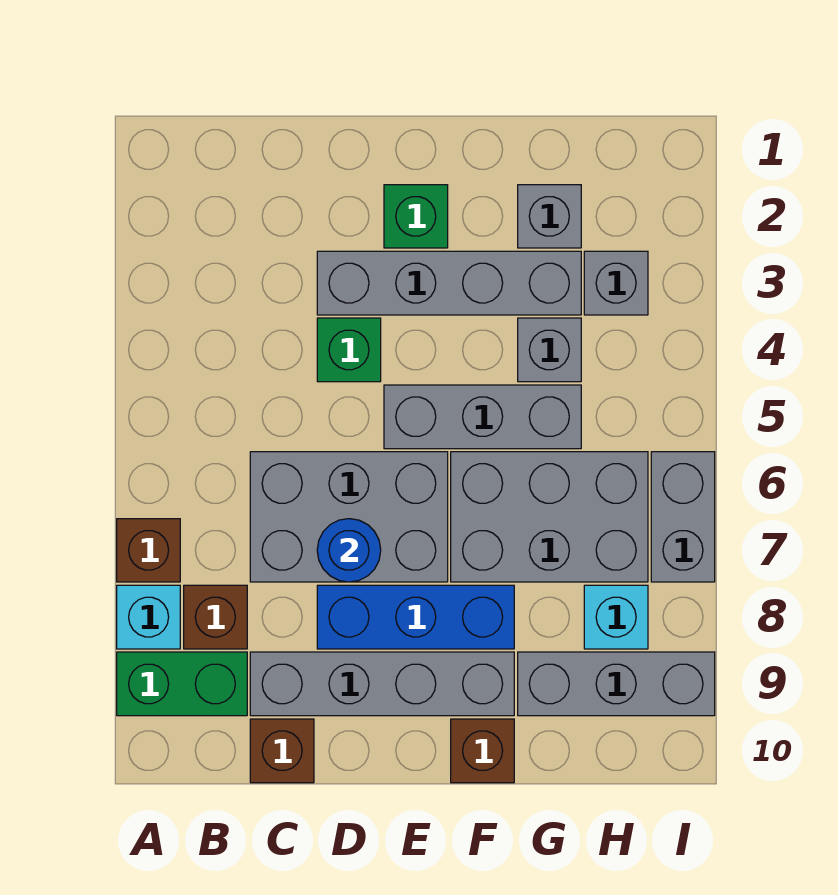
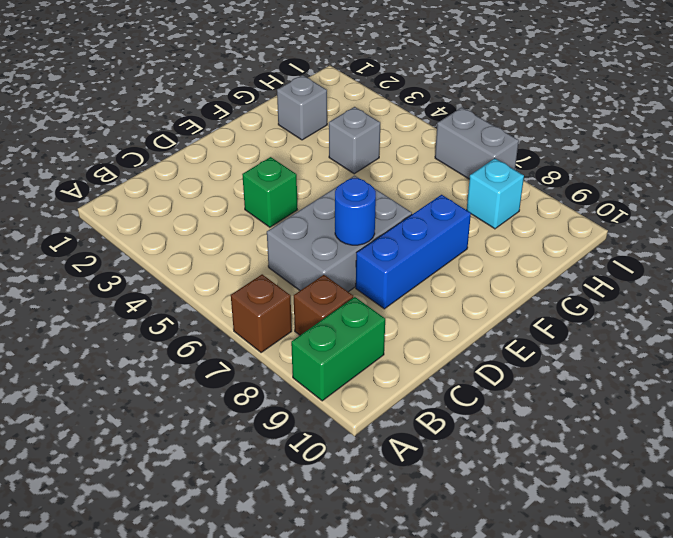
none -> cyan 1x1 brick [117,585,180,649]
none -> grey 1x4 brick [250,652,514,716]
none -> brown 1x1 brick [250,719,314,783]

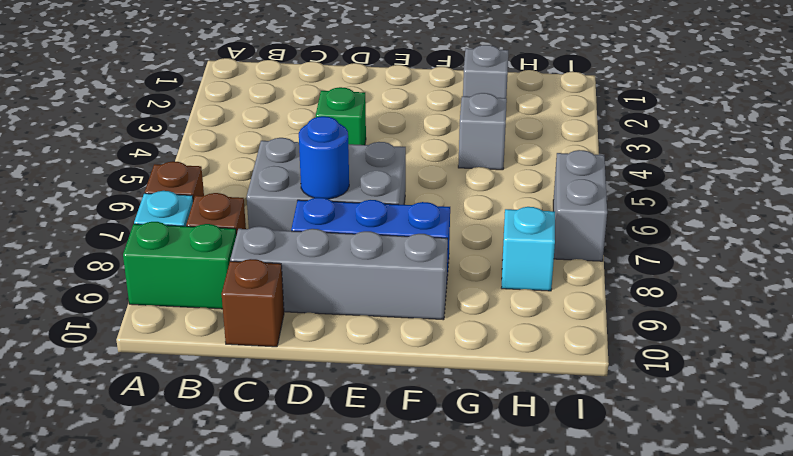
none -> grey 1x4 brick [317,251,581,315]
none -> green 1x1 brick [384,185,448,248]
none -> grey 1x3 brick [384,385,581,449]

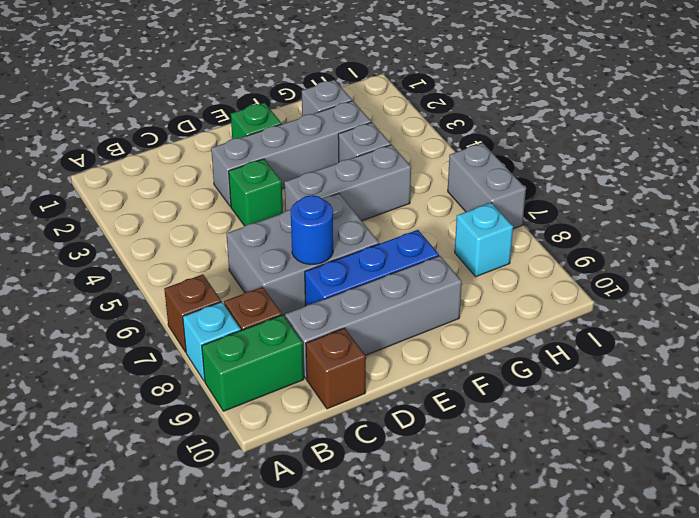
none -> grey 2x3 brick [451,452,648,582]
none -> brown 1x1 brick [451,719,514,783]
none -> grey 1x3 brick [518,652,715,716]

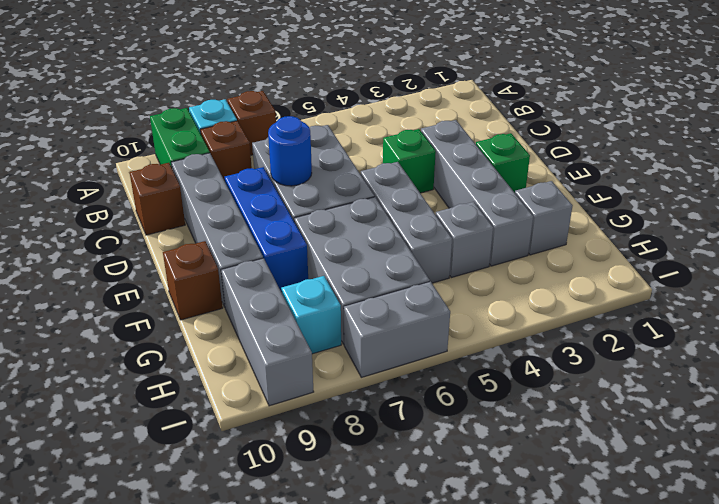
none -> grey 1x1 brick [584,251,648,315]

